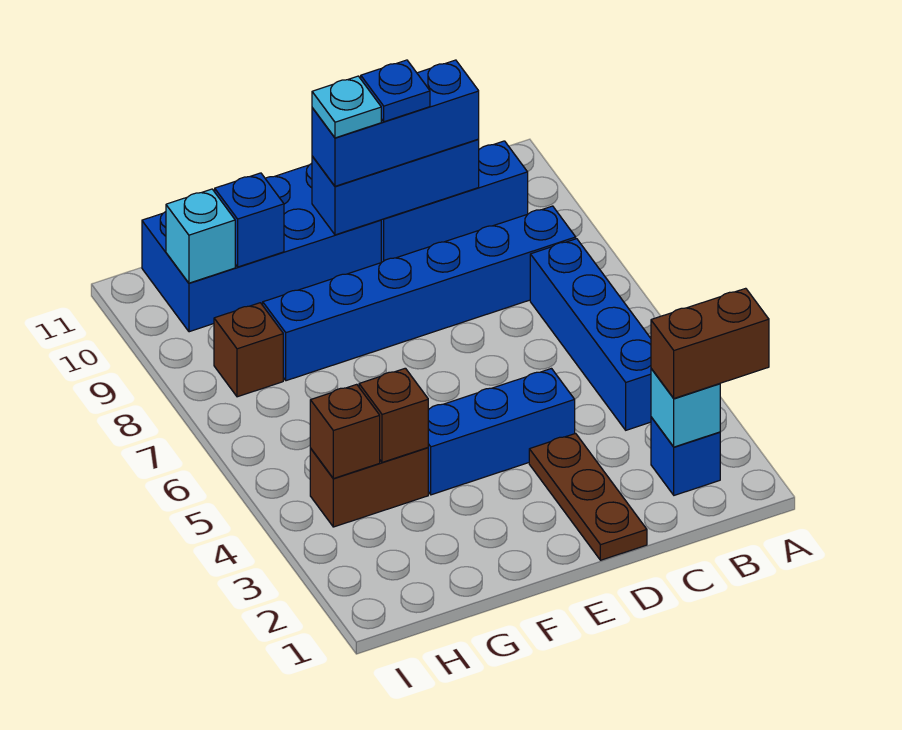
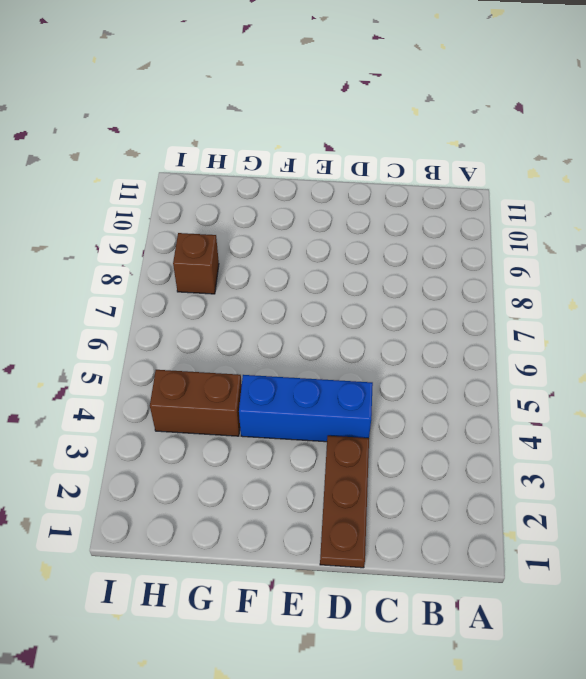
none -> blue 1x1 brick [651,417,720,495]
none -> blue 1x4 brick [530,239,651,430]
none -> blue 1x6 brick [263,206,576,381]

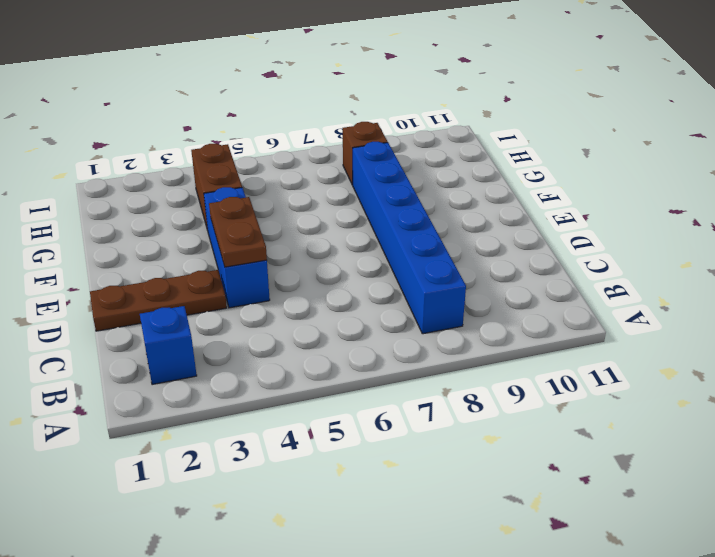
brown 1x2 plate [209,197,267,267] -> none
none -> blue 1x4 brick [530,239,651,430]
none -> blue 1x3 brick [381,141,528,263]
none -> blue 2x4 brick [142,163,381,332]

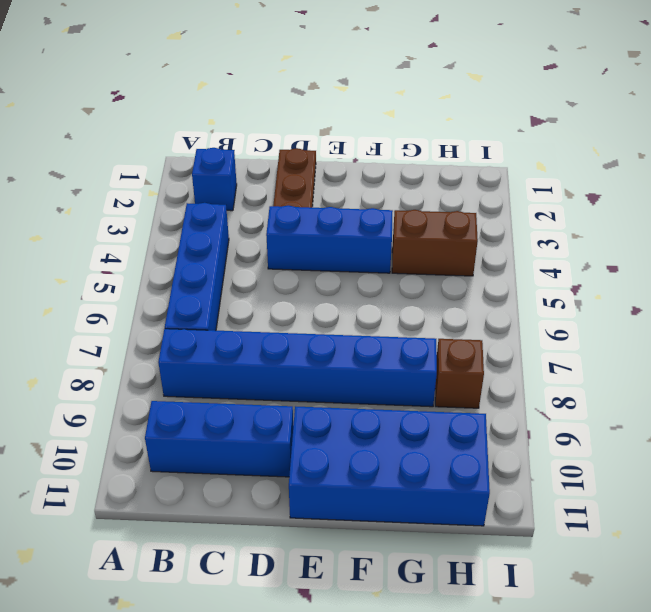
none -> cyan 1x1 brick [651,369,720,447]
none -> blue 1x3 brick [312,139,479,235]
none -> brown 1x1 brick [359,368,428,462]

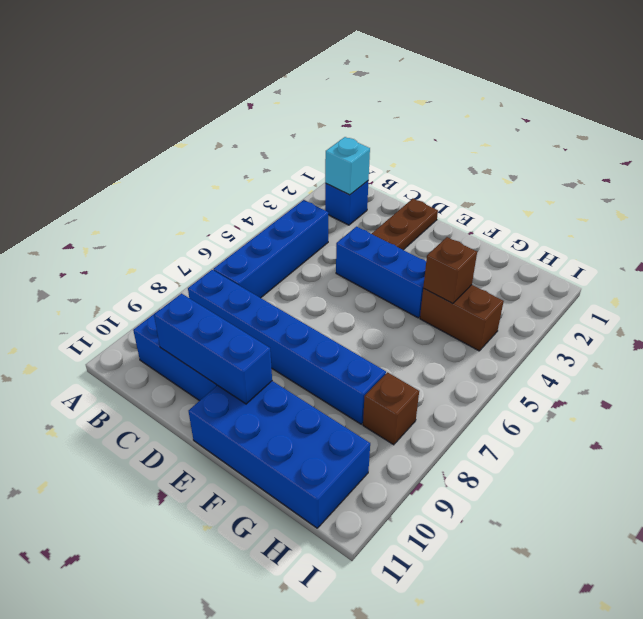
none -> blue 1x1 brick [215,173,284,267]
none -> brown 1x1 brick [310,384,380,479]
none -> cyan 1x1 brick [166,189,235,283]

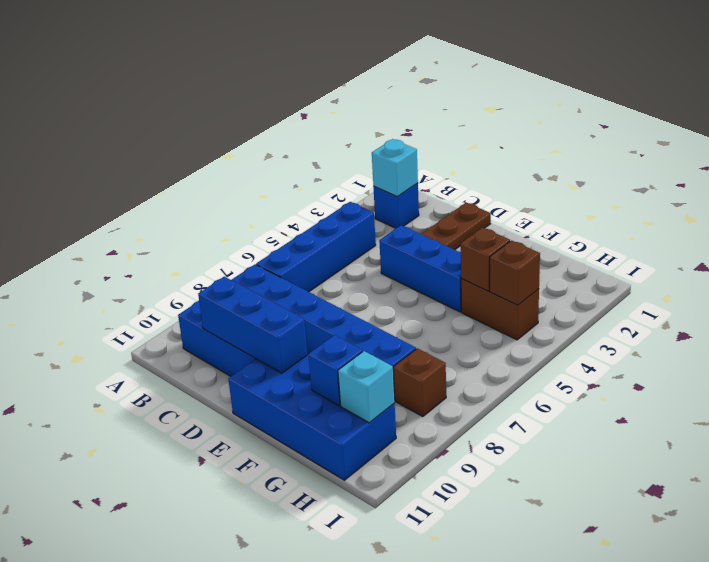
none -> brown 1x2 brick [651,288,769,398]
none -> blue 1x3 brick [312,60,479,186]
none -> blue 1x1 plate [361,60,430,122]

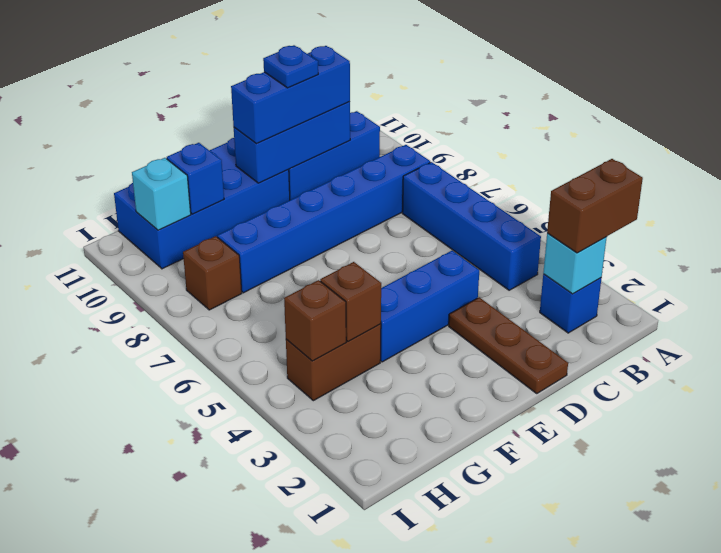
none -> cyan 1x1 plate [312,76,381,138]

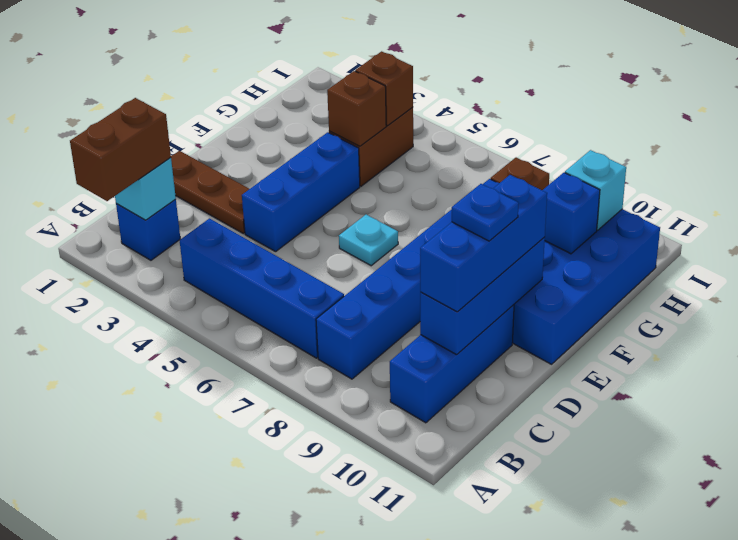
cyan 1x1 plate [339,214,398,266] -> cyan 1x1 plate moved to [312,76,381,138]

